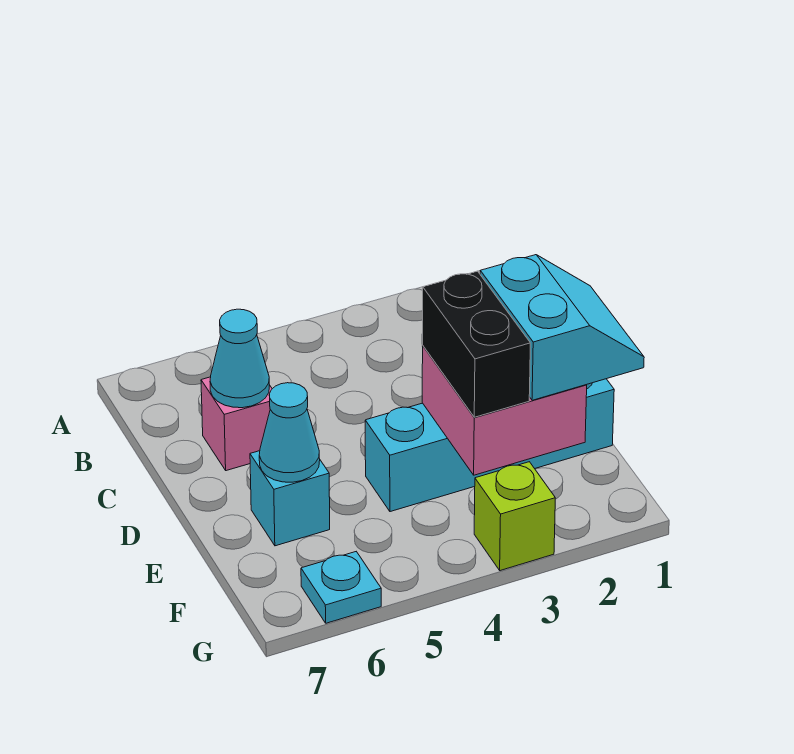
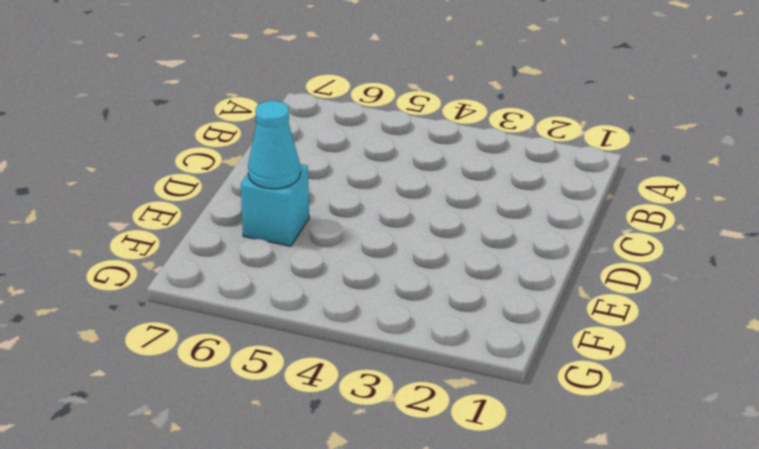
none -> pink 1x1 brick [201,377,272,471]
none -> cyan 1x4 brick [365,379,614,512]

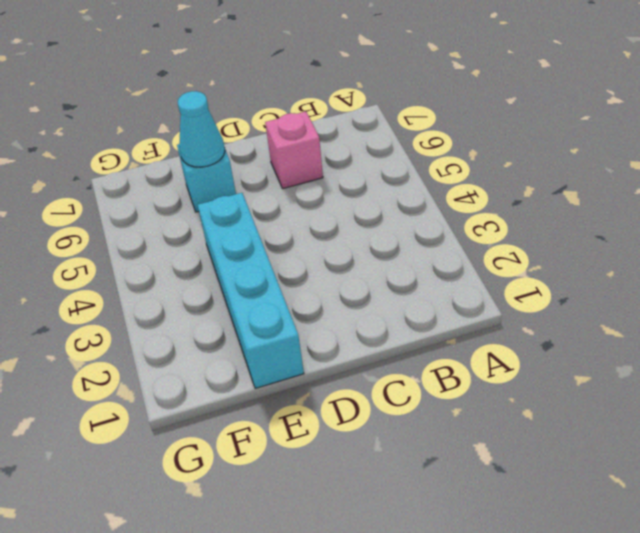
none -> lime 1x1 brick [474,462,555,571]
none -> cyan 1x1 plate [301,552,381,623]

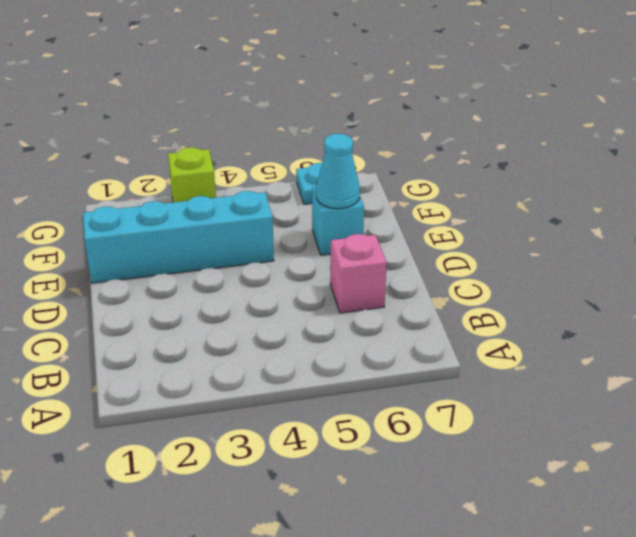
none -> cyan 1x1 cone [210,309,269,408]
none -> pink 2x2 brick [422,346,587,475]

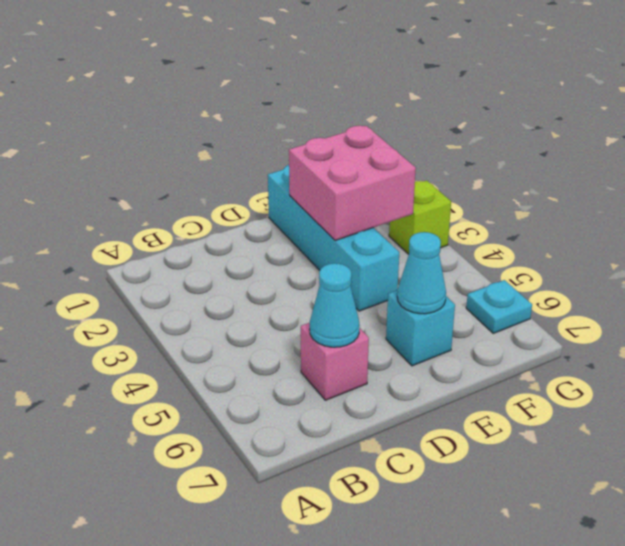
none -> cyan 2x2 slope [480,255,644,400]
none -> black 1x2 brick [423,271,530,417]

